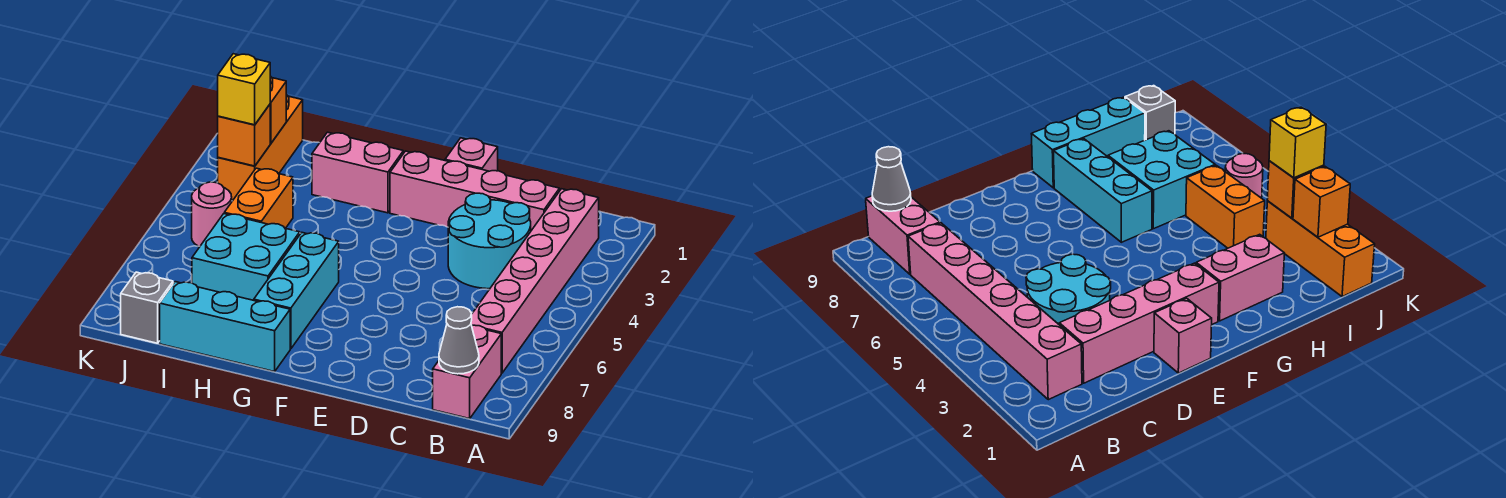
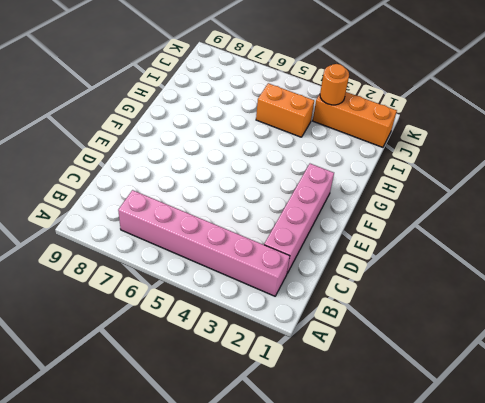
orange 1x1 round brick [320,64,349,105] -> orange 1x1 brick [218,105,270,166]
none -> pink 1x2 brick [432,325,501,419]
none -> cyan 2x2 round brick [448,193,531,289]
none -> pink 1x1 brick [445,138,498,171]

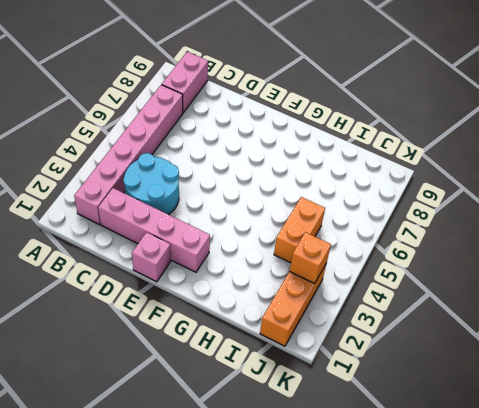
none -> pink 1x2 brick [312,132,403,213]
none -> cyan 1x3 brick [254,233,339,349]
none -> cyan 1x3 brick [160,282,290,372]

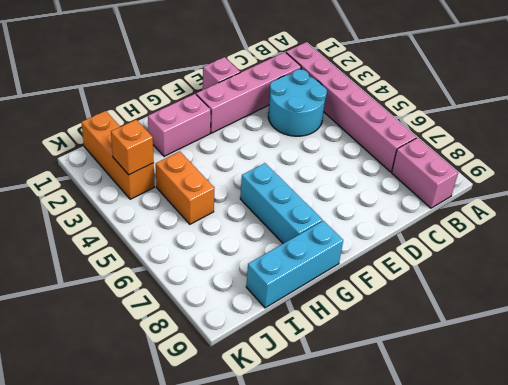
none -> cyan 2x2 brick [192,214,300,300]
none -> pink 1x1 round brick [192,182,232,246]
none -> grey 1x1 brick [121,272,173,343]

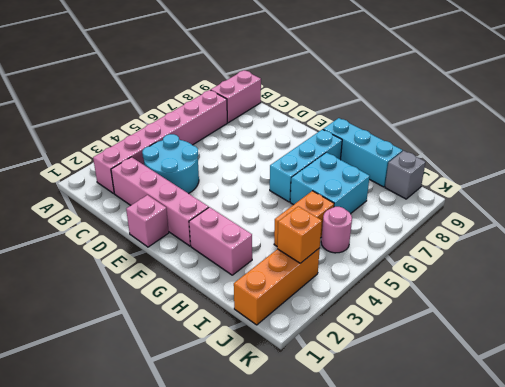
none -> grey 1x1 cone [439,307,479,374]
none -> orange 1x1 brick [270,76,286,143]
none -> yellow 1x1 brick [218,54,270,125]

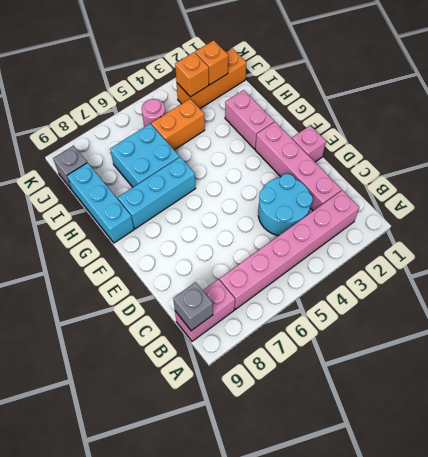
grey 1x1 brick [173,282,213,331] -> grey 1x1 cone [439,307,479,374]
none -> yellow 1x1 brick [218,54,270,125]

